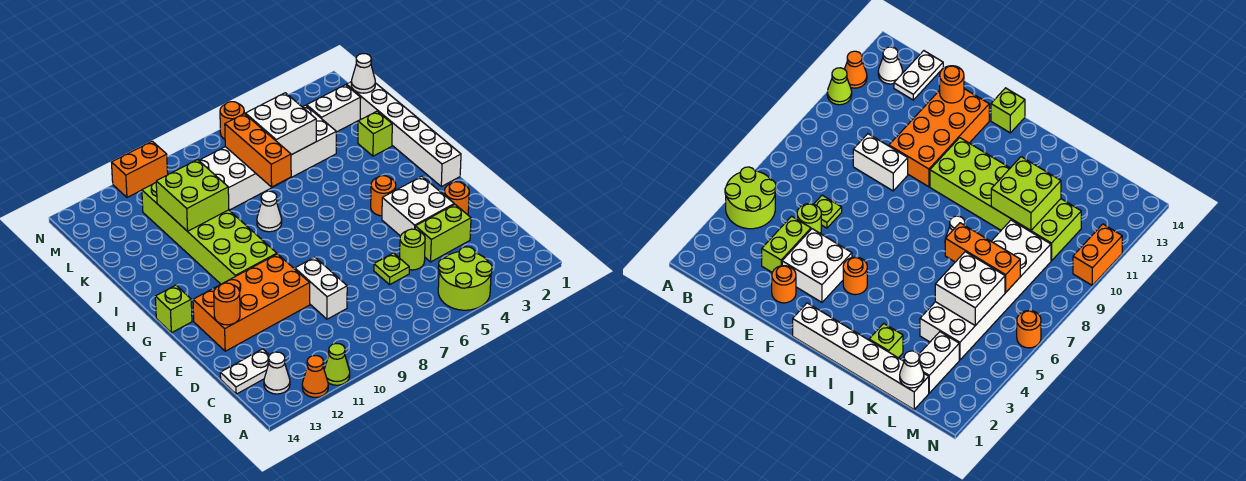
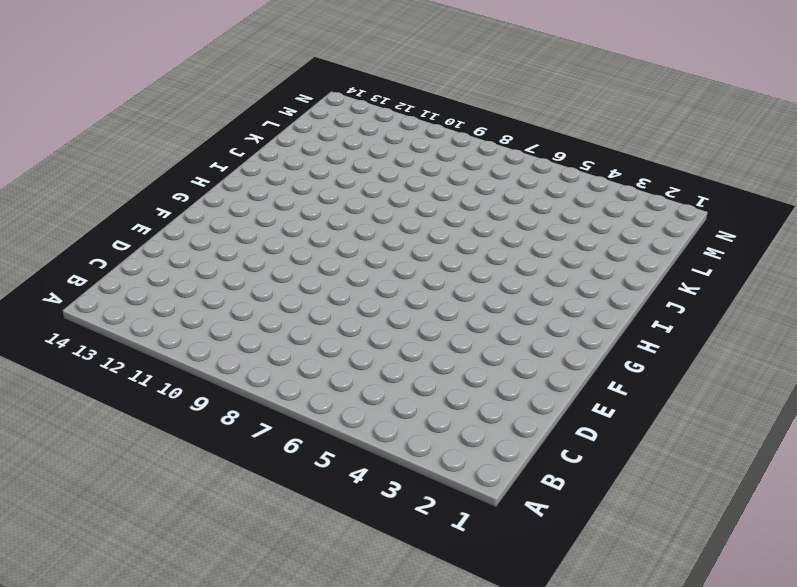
none -> lime 2x2 round brick [438,247,492,310]
none -> lime 1x1 cone [324,344,350,385]
none -> orange 1x1 cone [302,356,328,397]

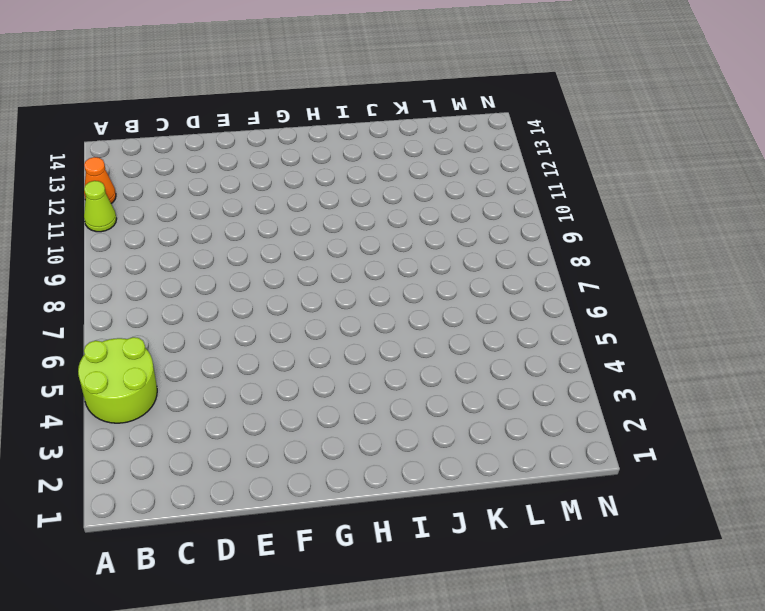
none -> white 1x1 cone [264,352,290,394]
none -> white 1x2 plate [220,349,269,394]
none -> lime 1x2 brick [415,204,471,262]

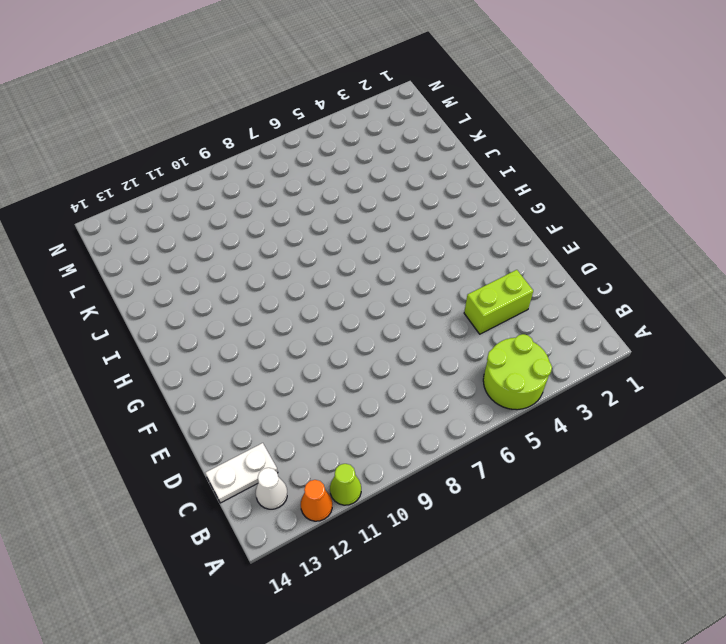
none -> lime 1x1 round brick [400,229,425,270]
none -> lime 1x1 plate [374,253,409,285]
none -> white 1x2 brick [295,257,347,319]

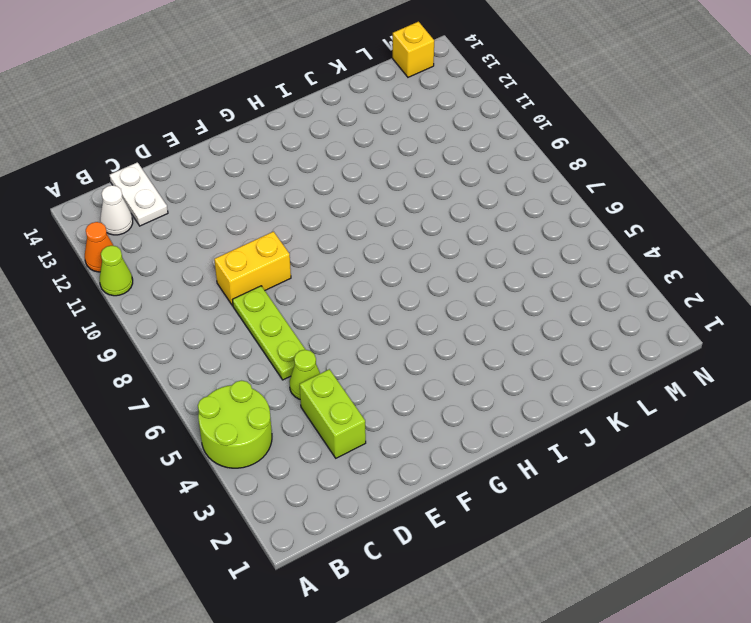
lime 1x1 cone [289,350,320,399] -> lime 1x1 round brick [400,229,425,270]
lime 1x3 plate [233,286,306,380] -> lime 1x1 plate [374,253,409,285]
yellow 1x2 brick [214,232,291,306] -> white 1x2 brick [295,257,347,319]
yellow 1x1 brick [393,22,434,77] -> none
none -> orange 1x1 round brick [444,182,469,215]
none -> white 2x2 brick [382,176,454,236]
none -> orange 2x4 brick [193,254,310,351]

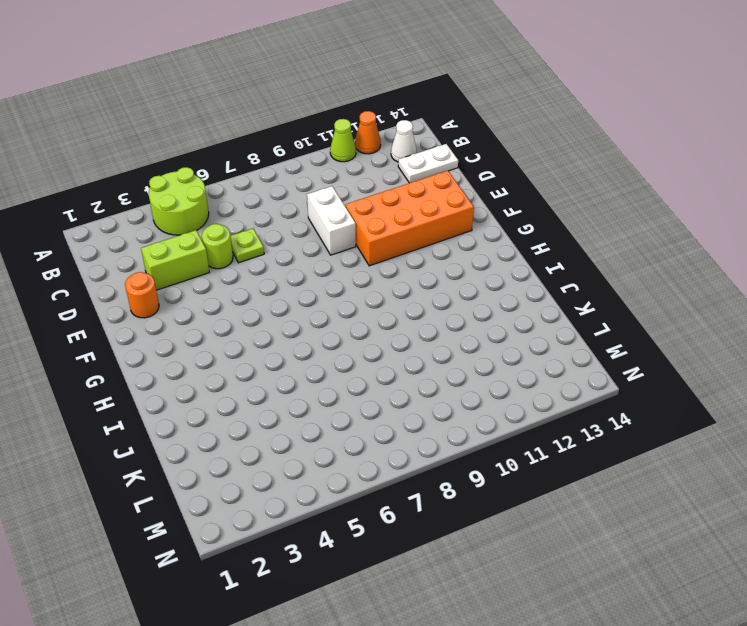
none -> white 2x2 brick [382,176,454,236]
none -> white 1x6 brick [346,82,461,186]
none -> orange 1x1 round brick [371,176,396,216]

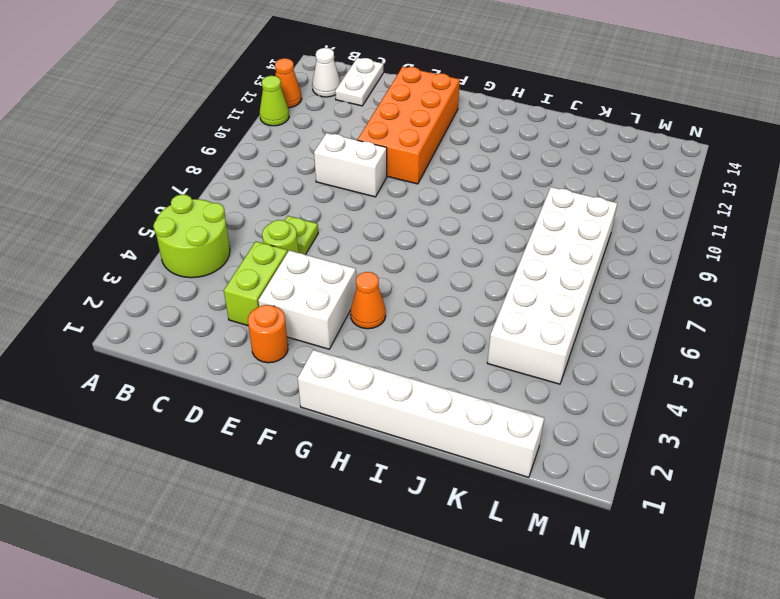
orange 1x1 cone [351,272,386,329] -> orange 1x1 round brick [371,176,396,216]
none -> lime 2x6 brick [142,183,277,284]
none -> lime 1x1 brick [155,285,192,333]
none -> white 1x1 cone [257,191,282,232]

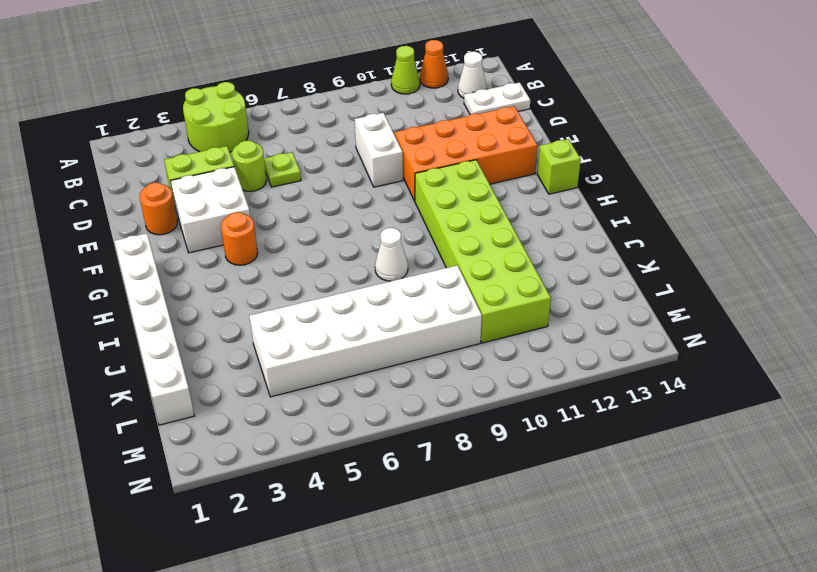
none -> lime 1x1 brick [358,111,392,156]
none -> white 1x2 brick [307,85,361,132]
none -> orange 1x1 round brick [220,102,244,139]

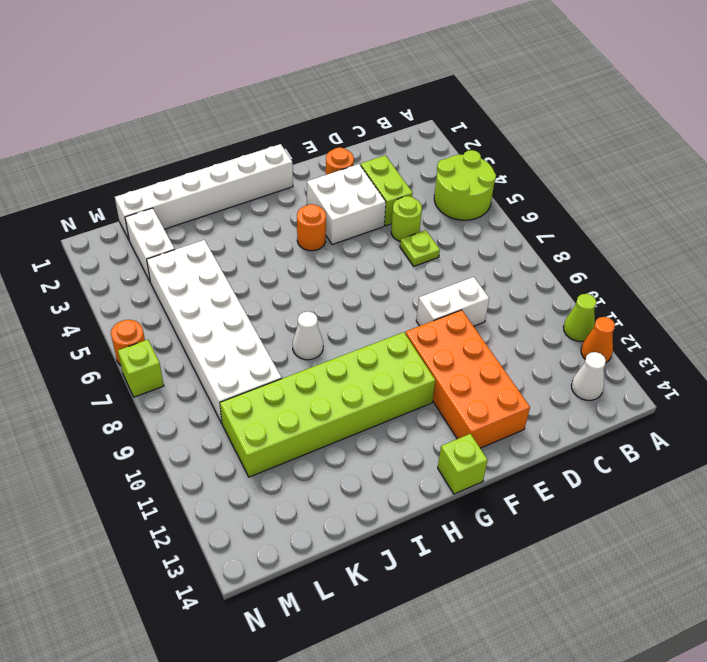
lime 1x1 brick [118,340,164,397] -> lime 1x1 brick moved to [358,111,392,156]
none -> white 1x2 plate [220,349,269,394]
none -> orange 1x2 brick [111,141,168,197]
none -> orange 1x1 round brick [214,283,240,325]

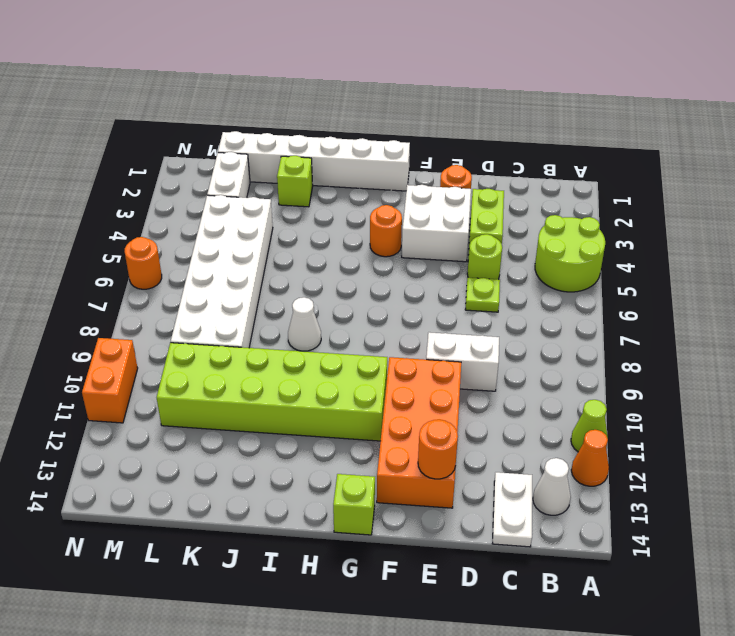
none -> orange 1x3 brick [225,114,291,187]
none -> lime 2x2 brick [156,160,229,231]
none -> white 2x2 brick [245,93,316,155]

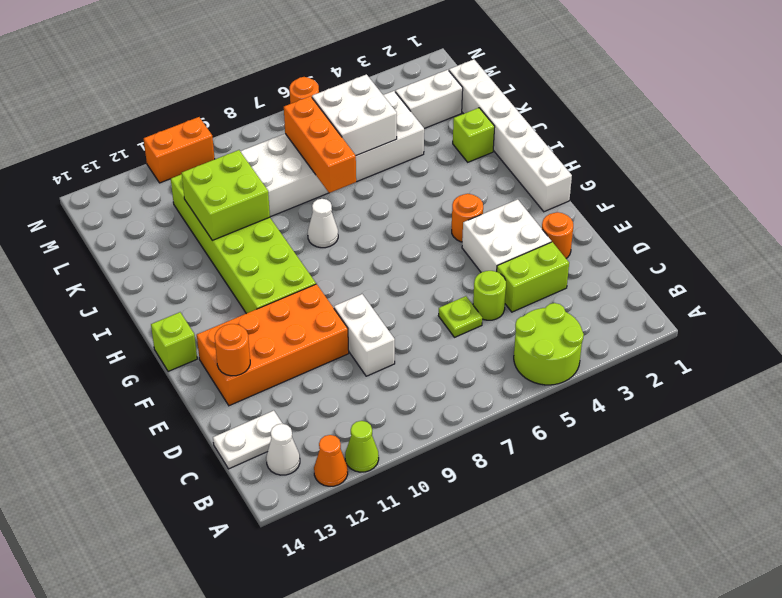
none -> white 1x1 cone [351,54,375,93]

